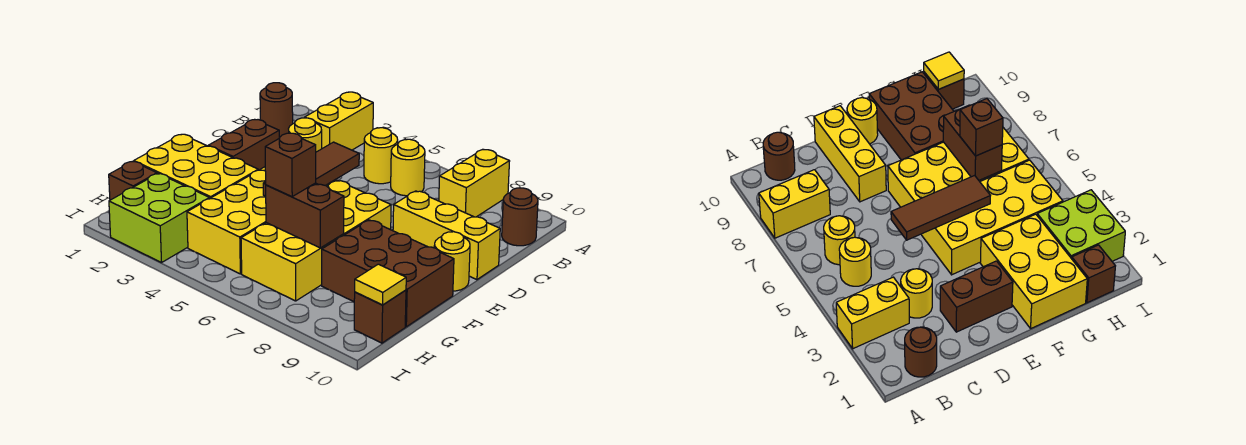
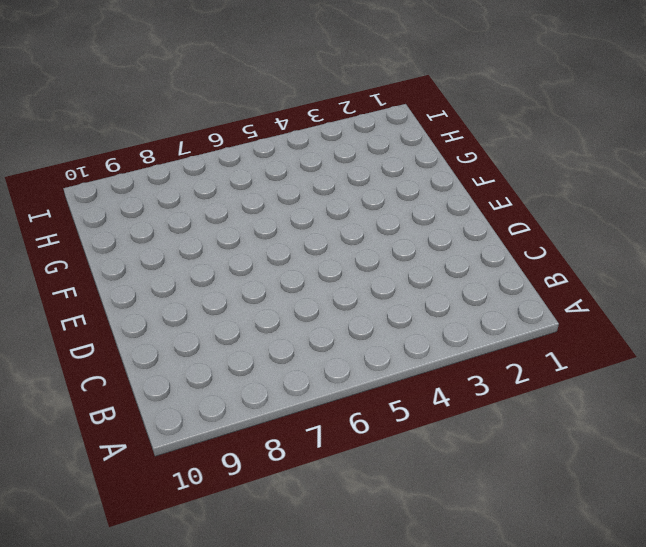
none -> yellow 1x2 brick [305,92,373,150]
none -> yellow 1x2 brick [439,150,510,217]
none -> brown 1x1 round brick [260,83,293,137]

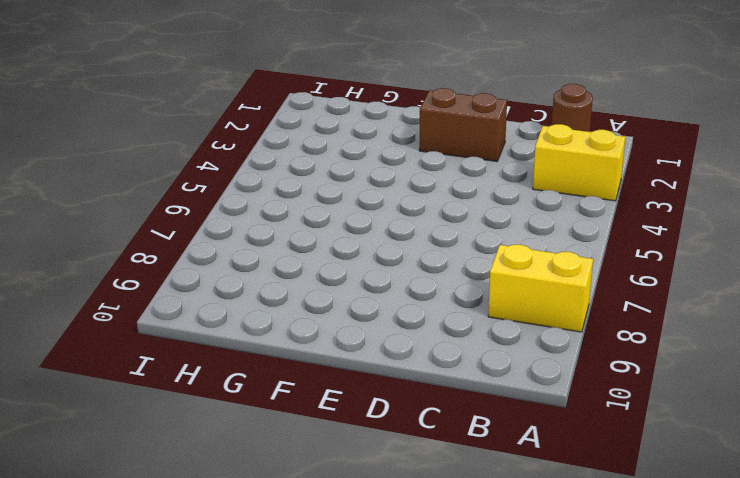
none -> yellow 1x1 round brick [364,128,398,184]
none -> yellow 1x1 round brick [391,139,425,196]
none -> brown 1x1 round brick [502,188,538,246]

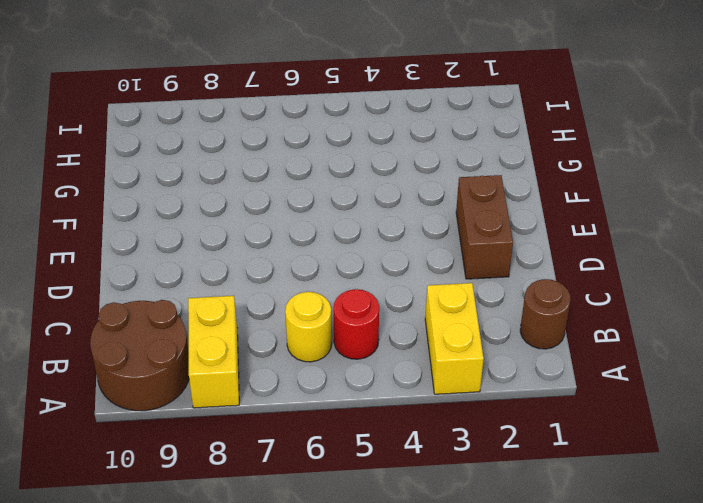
brown 2x2 round brick [90,300,189,411] -> brown 1x1 round brick [502,188,538,246]
red 1x1 round brick [334,289,379,359] -> yellow 1x1 round brick [364,128,398,184]
none -> yellow 1x1 round brick [289,118,322,152]
none -> yellow 1x3 brick [393,191,500,280]
none -> yellow 2x4 brick [187,167,336,274]

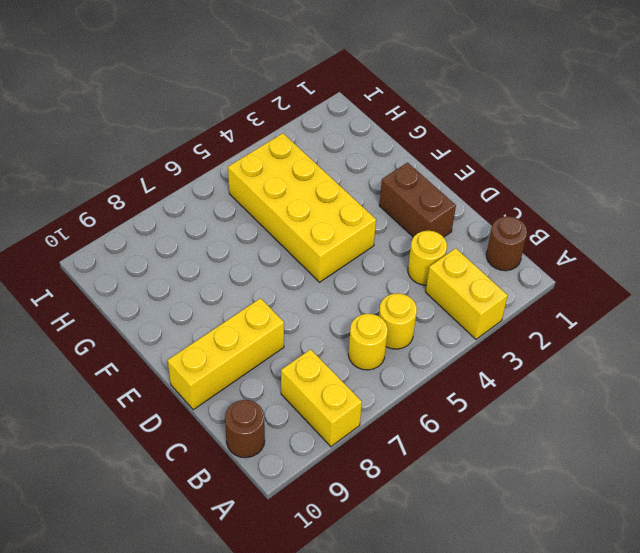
none -> yellow 2x4 brick [241,180,391,301]
none -> yellow 1x1 round brick [434,232,470,291]
none -> yellow 2x3 brick [134,134,258,198]

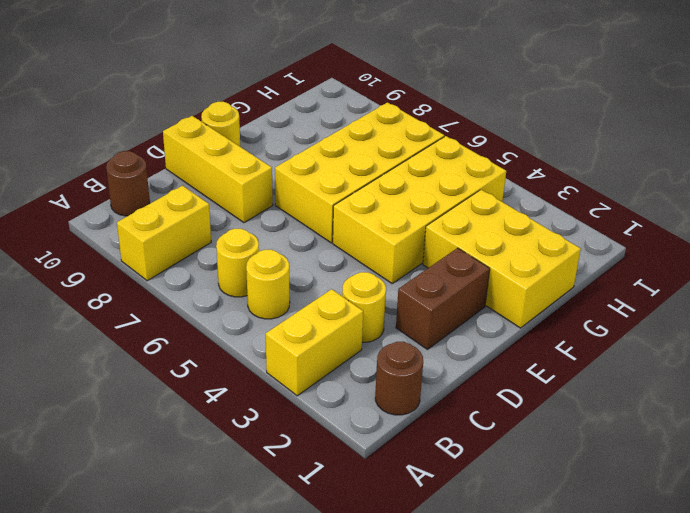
none -> brown 2x3 brick [322,220,454,327]
none -> brown 1x1 brick [109,161,157,200]
none -> lime 2x2 brick [109,173,210,263]

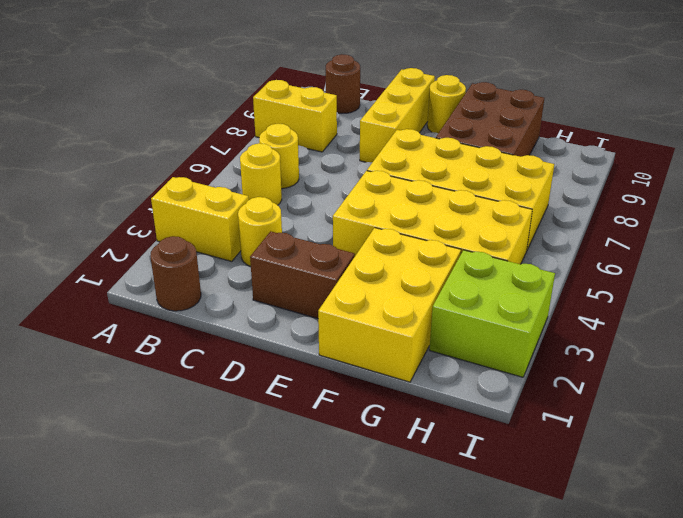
none -> brown 1x1 brick [109,161,157,200]
none -> brown 1x1 brick [354,290,406,343]
none -> brown 1x3 tile [263,142,359,196]

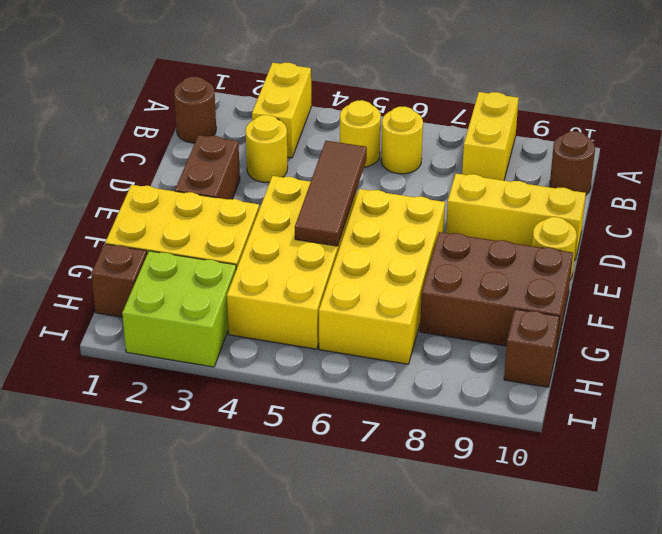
none -> brown 1x2 brick [266,183,344,248]
none -> yellow 1x1 tile [355,264,406,305]
none -> brown 1x1 brick [265,133,316,197]

